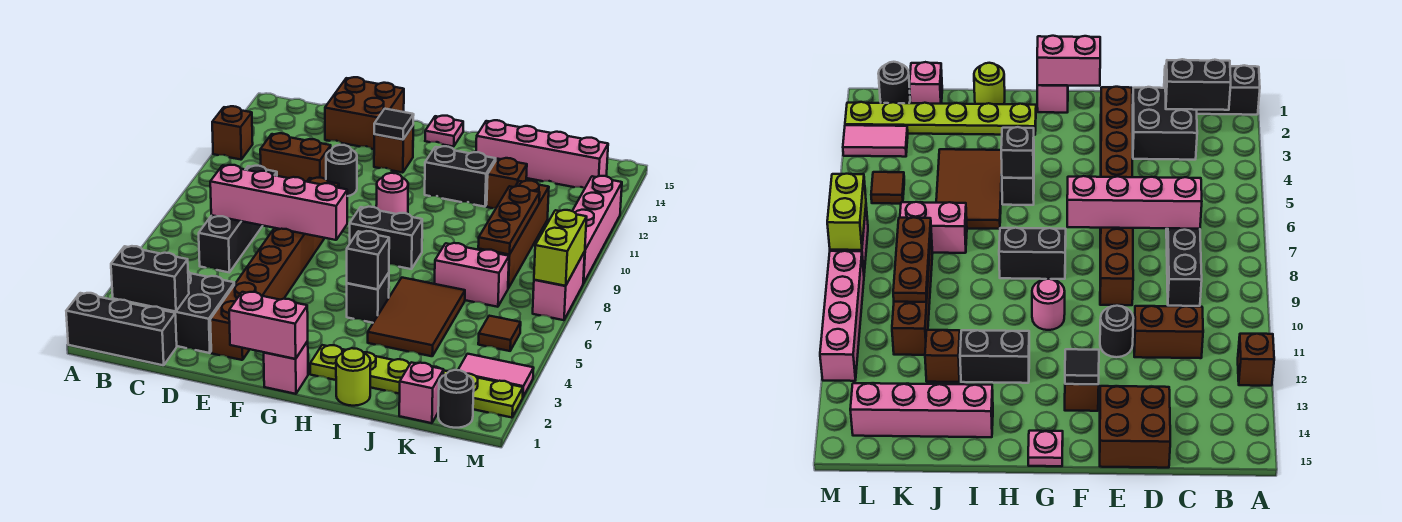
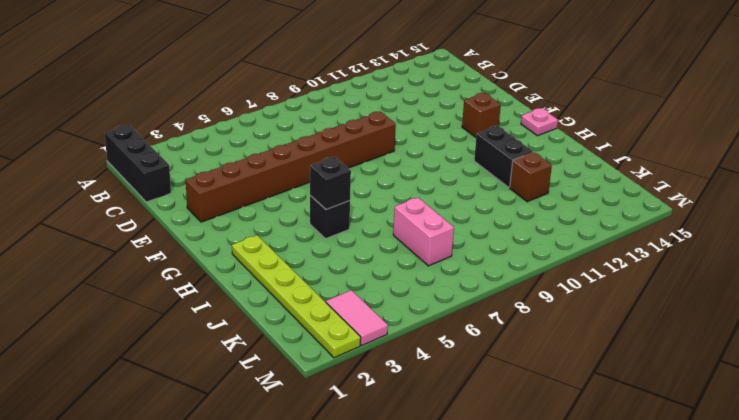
none -> brown 1x1 brick [212,106,253,160]
none -> black 2x2 brick [145,271,234,353]
none -> black 1x4 brick [199,166,277,272]
none -> brown 1x2 brick [260,133,331,182]

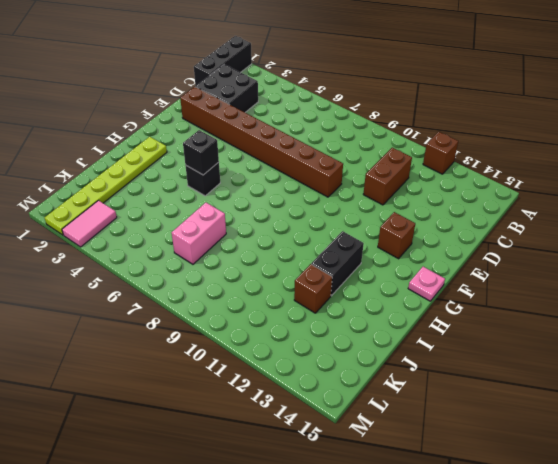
none -> black 1x4 brick [199,166,277,272]
none -> brown 2x2 brick [325,77,404,149]
none -> black 1x1 round brick [326,145,357,196]
none -> pink 1x1 brick [264,341,308,394]

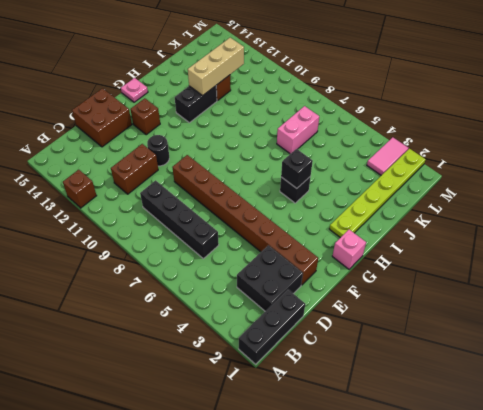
tan 1x3 brick [188,38,244,96] -> none
none -> black 1x2 brick [350,207,422,269]
none -> pink 1x1 round brick [376,173,408,214]
none -> lime 1x1 round brick [336,348,371,406]
none -> brown 2x3 tile [368,278,465,356]

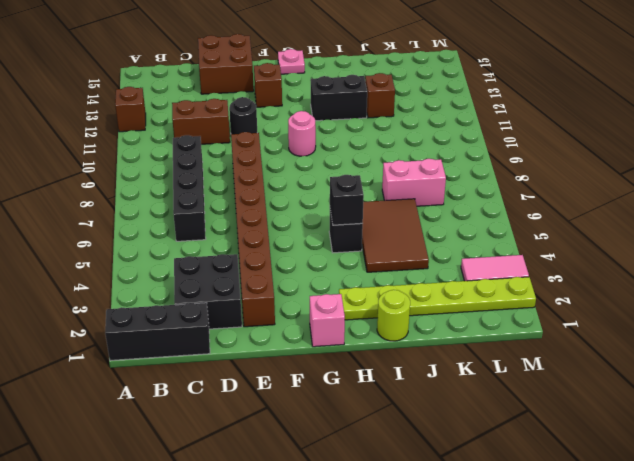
none -> black 1x2 brick [350,207,422,269]
none -> pink 1x4 brick [476,120,608,188]
none -> pink 1x1 brick [399,362,444,423]
none -> brown 1x4 brick [478,181,549,288]

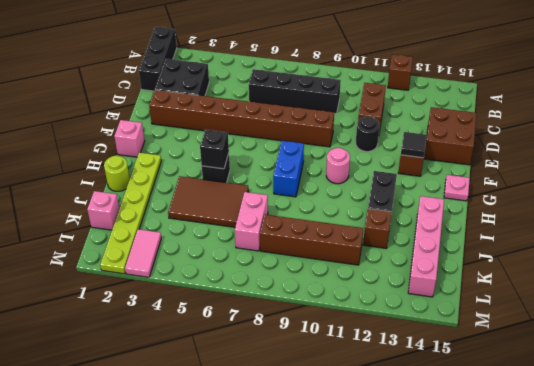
blue 1x2 brick [273,141,304,197] -> black 1x2 brick [350,207,422,269]
none -> black 1x1 round brick [438,370,474,428]
none -> brown 1x1 tile [478,316,521,351]
none -> pink 1x2 brick [533,252,585,320]
none -> pink 1x4 brick [573,176,622,283]

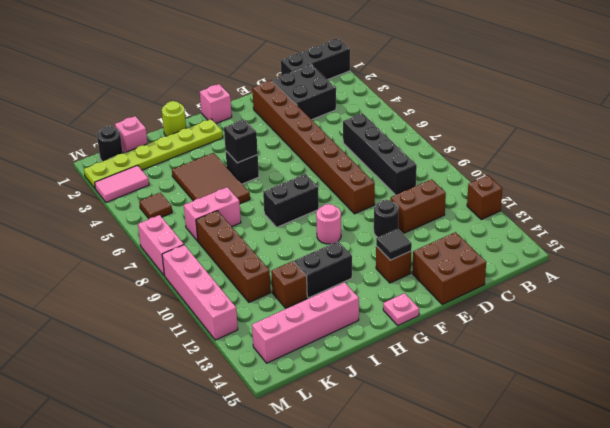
none -> black 1x2 brick [111,246,189,312]
none -> pink 1x4 brick [210,165,347,240]
none -> pink 1x2 brick [229,292,308,359]
none -> brown 1x3 plate [478,186,540,255]

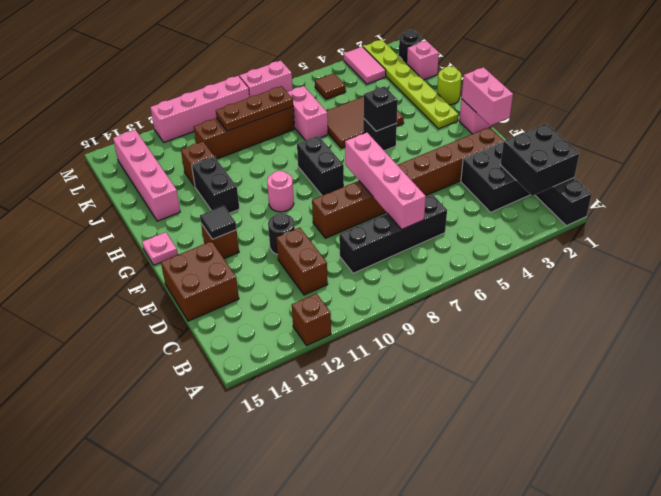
black 2x2 brick [500,124,579,196] -> black 1x2 brick [111,246,189,312]
none -> lime 1x2 brick [534,210,587,286]

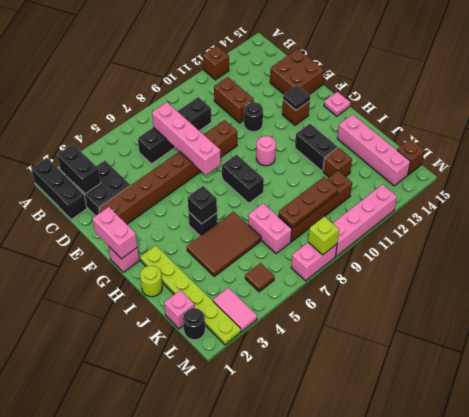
brown 1x1 brick [397,139,424,175] -> none
lime 1x1 brick [308,216,339,255] -> lime 1x2 brick [534,210,587,286]

